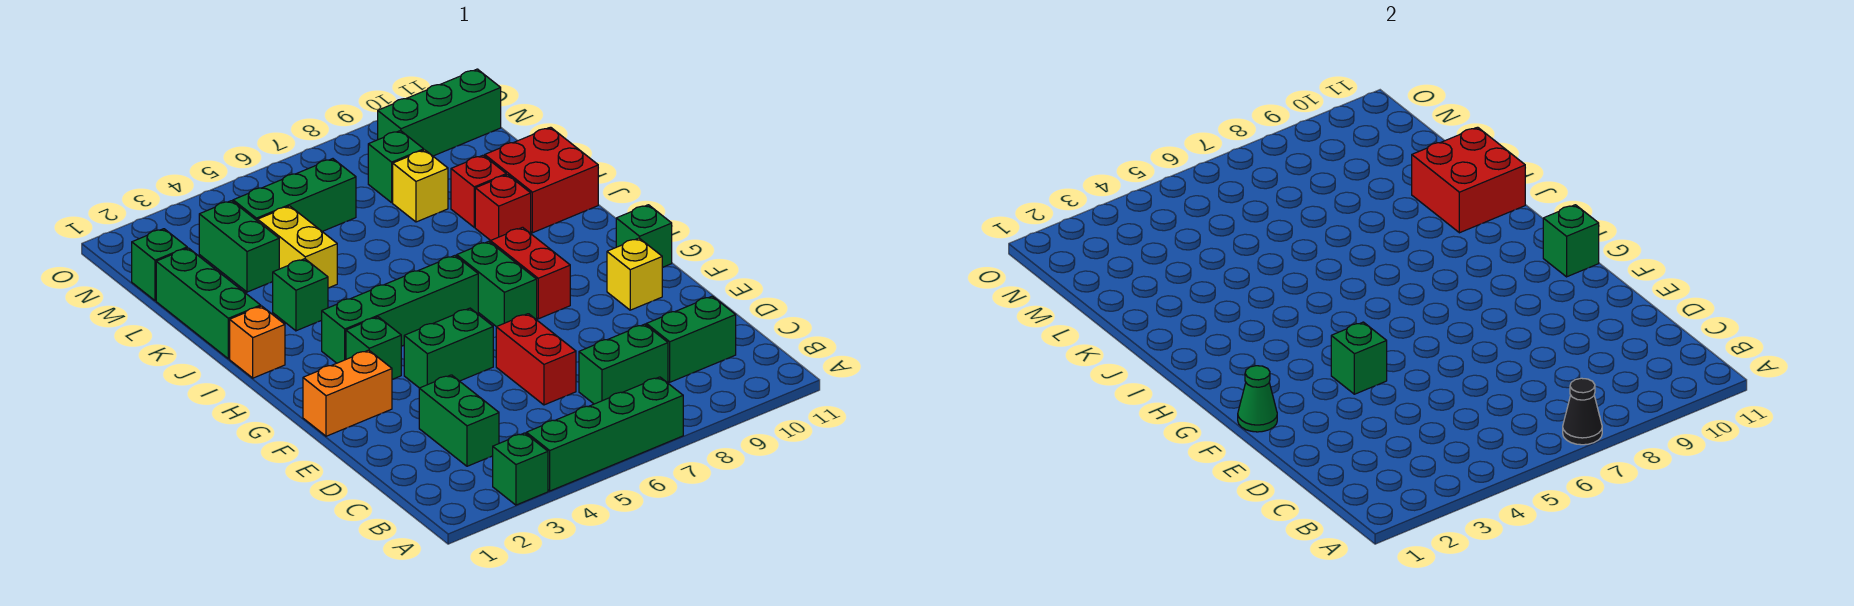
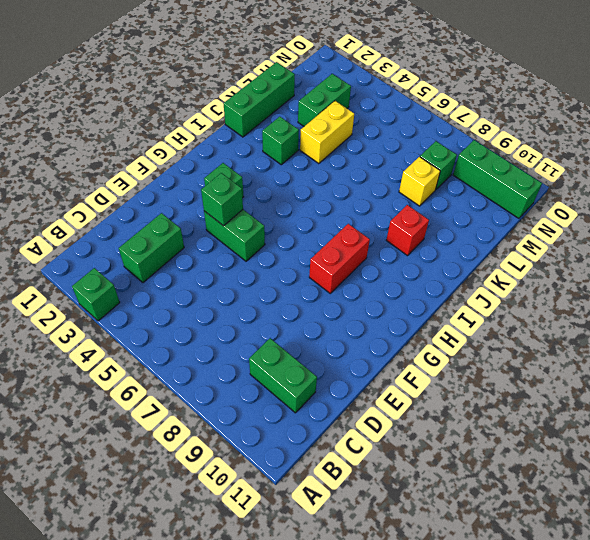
none -> green 1x4 brick [526,377,683,491]
none -> green 1x2 brick [579,324,668,404]
none -> red 1x2 brick [496,314,576,405]
none -> orange 1x2 brick [303,350,392,436]

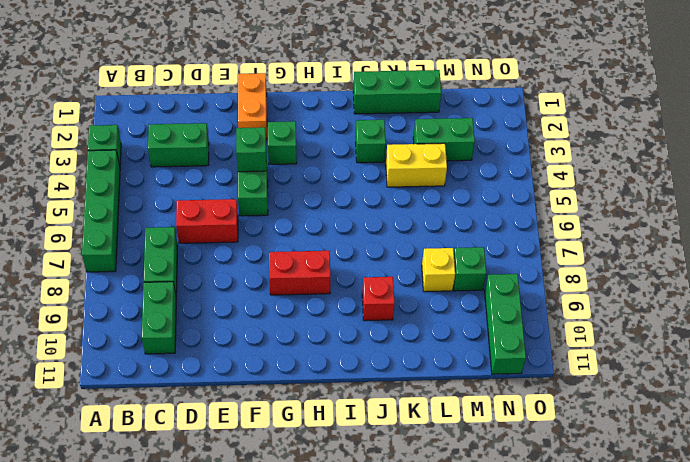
none -> yellow 1x1 brick [607,238,662,310]
none -> green 1x2 brick [457,241,537,327]
none -> green 1x1 brick [616,205,672,267]
none -> green 1x4 brick [322,256,478,363]

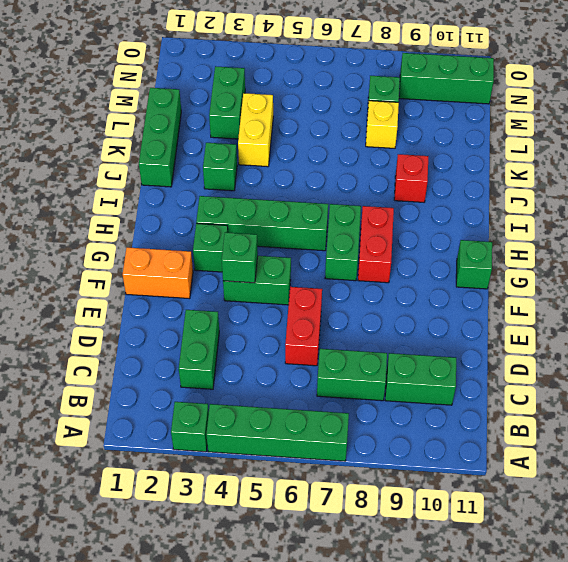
none -> yellow 1x1 brick [607,238,662,310]
none -> orange 1x1 brick [230,306,285,378]
none -> red 2x2 brick [485,127,598,233]
none -> red 1x1 brick [451,155,506,227]

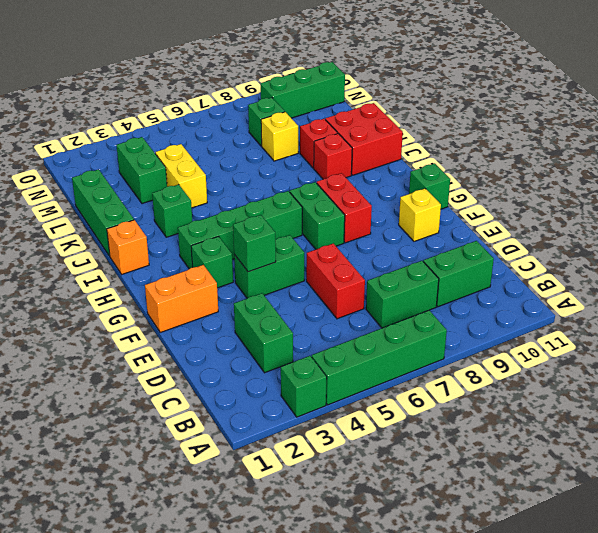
none -> green 1x1 brick [132,229,187,301]
none -> green 1x3 brick [233,159,356,232]
none -> black 1x1 cone [1563,378,1602,445]
none -> green 1x1 cone [1238,366,1277,432]

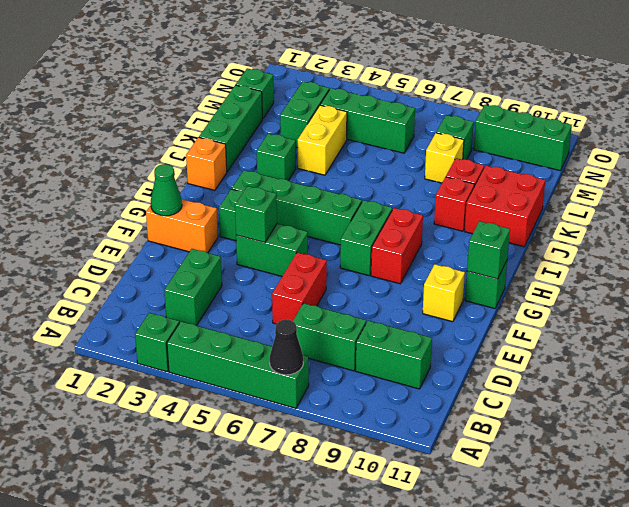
none -> red 2x2 brick [1412,127,1525,233]

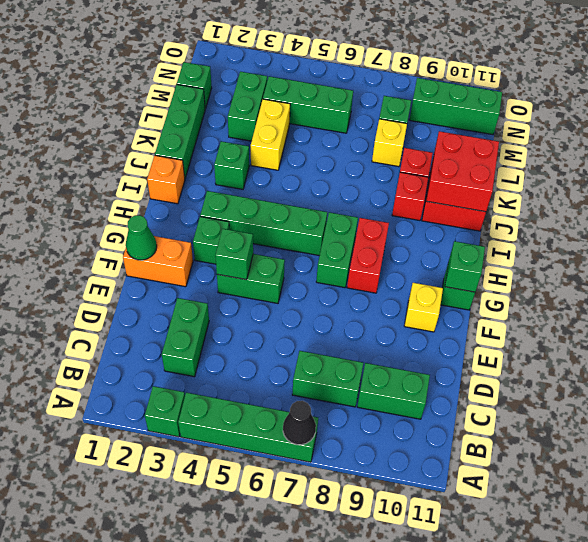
none -> red 1x2 brick [496,314,576,405]

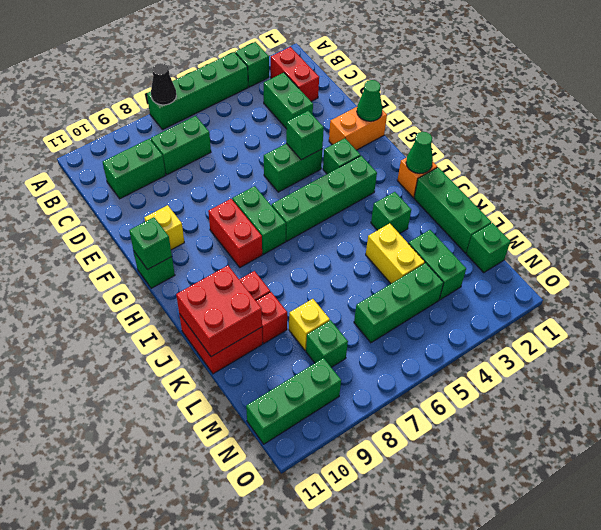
red 1x2 brick [271,47,319,101] -> red 1x2 brick moved to [496,314,576,405]
green 1x1 cone [406,132,433,174] -> none

